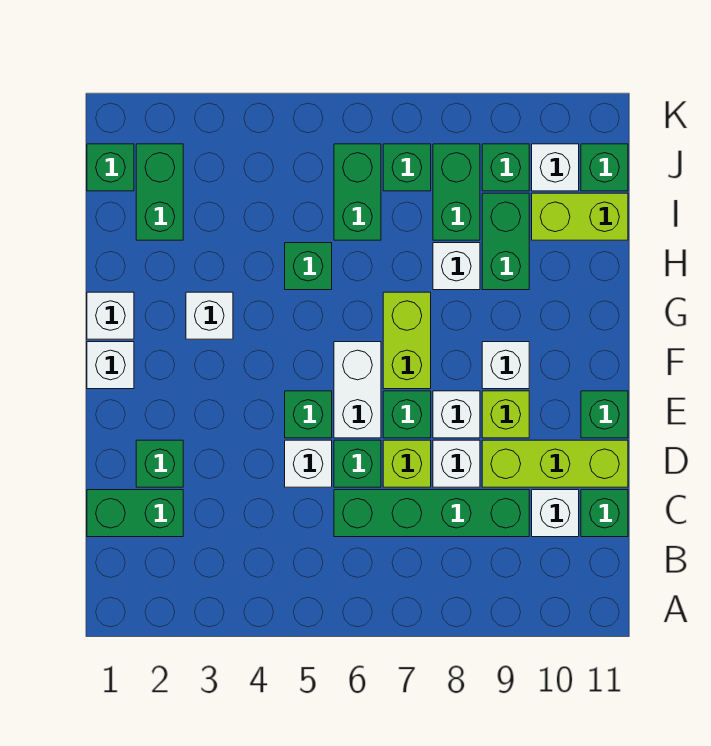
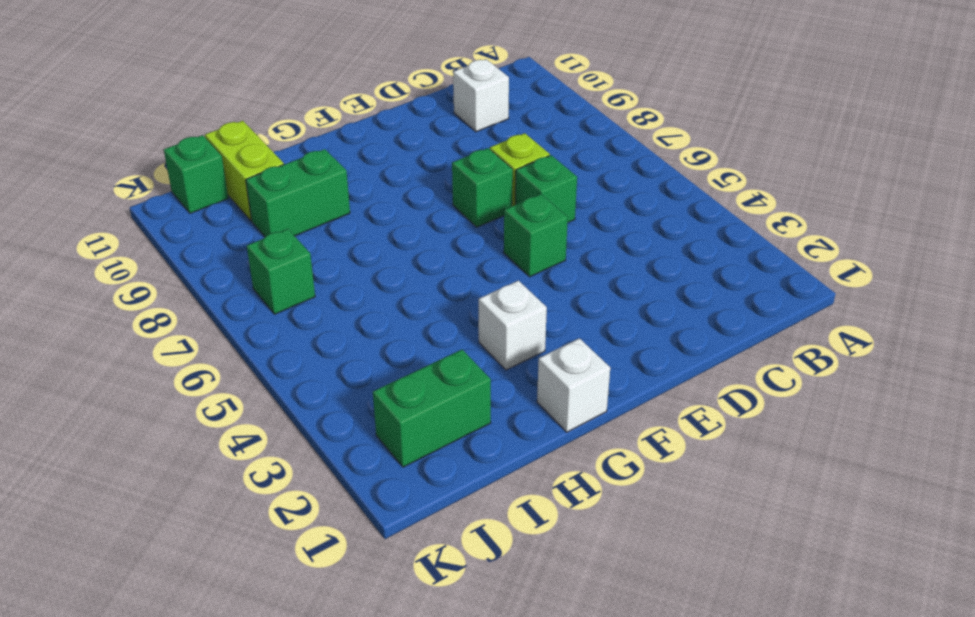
none -> green 1x2 brick [87,490,183,537]
none -> green 1x4 brick [334,490,529,537]
none -> green 1x1 brick [581,490,628,537]
none -> green 1x1 brick [136,440,183,487]

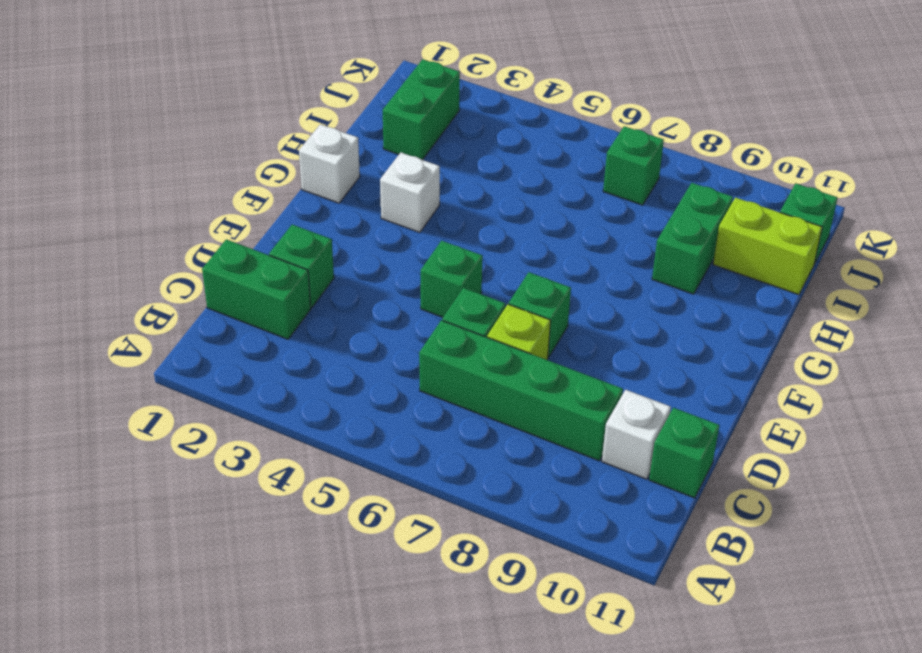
none -> white 1x1 brick [285,440,332,487]
none -> white 1x1 brick [433,440,480,487]
none -> lime 1x3 brick [482,440,628,487]
none -> white 1x2 brick [334,342,381,438]

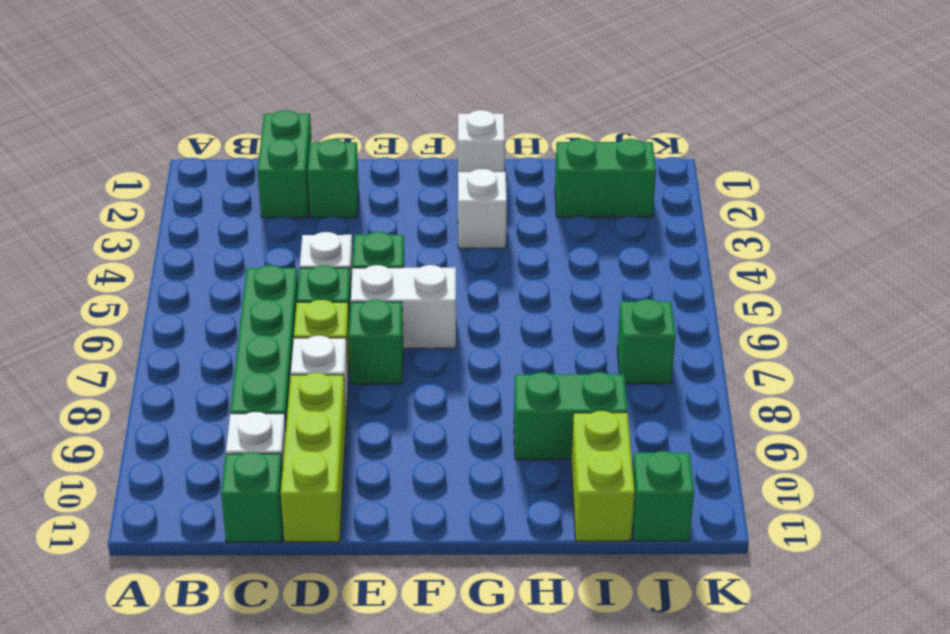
none -> white 1x1 brick [433,391,480,438]
none -> lime 1x1 brick [482,391,529,438]
none -> green 1x1 brick [581,391,628,438]
none -> white 1x1 brick [87,342,134,389]

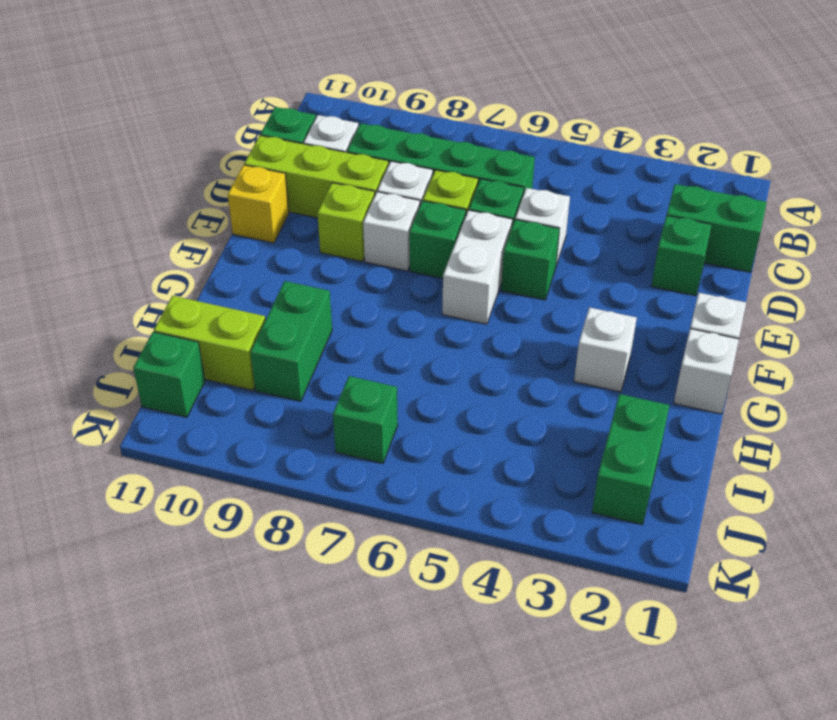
yellow 1x1 brick [228,165,289,243] -> green 1x1 brick [581,391,628,438]
none -> lime 1x2 brick [383,292,431,389]
none -> white 1x1 brick [482,342,529,389]
none -> green 1x1 brick [285,243,332,290]
none -> white 1x1 brick [433,243,480,290]

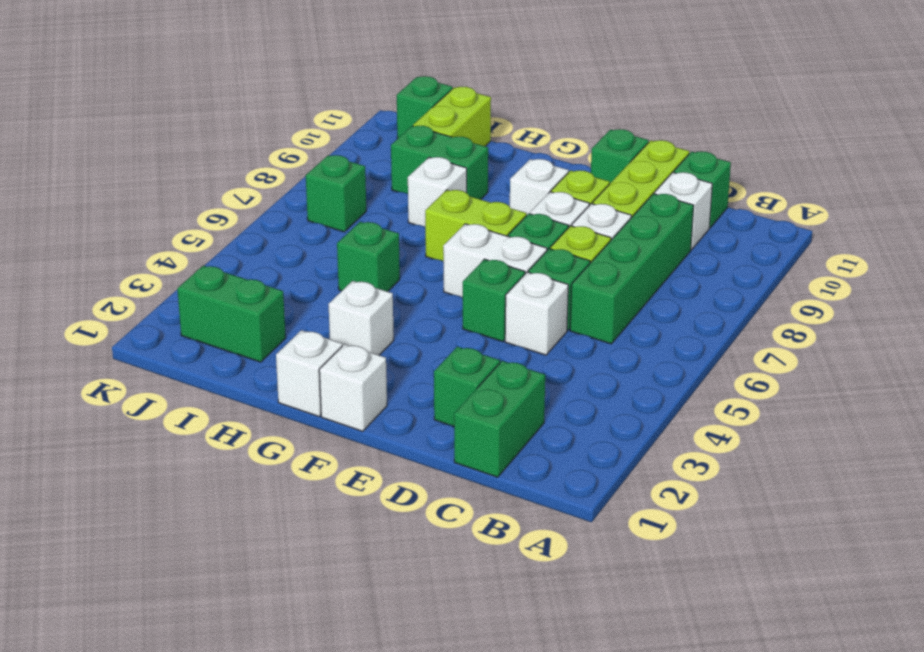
none -> green 1x2 brick [334,144,381,240]
none -> green 1x2 brick [433,144,480,240]
none -> green 1x1 brick [87,144,134,191]
none -> green 1x1 brick [482,144,529,191]

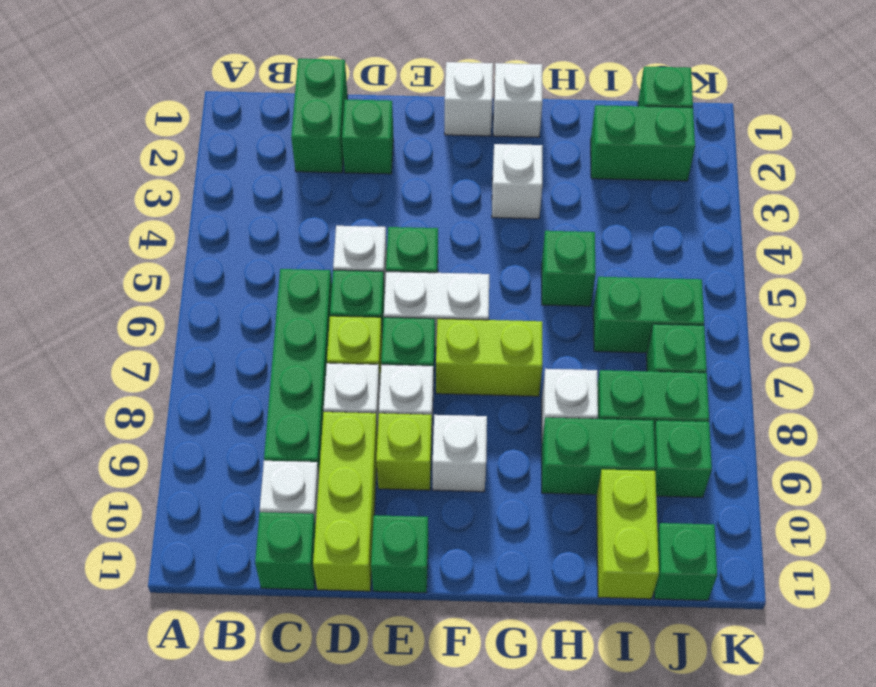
none -> white 1x1 brick [532,144,579,191]

